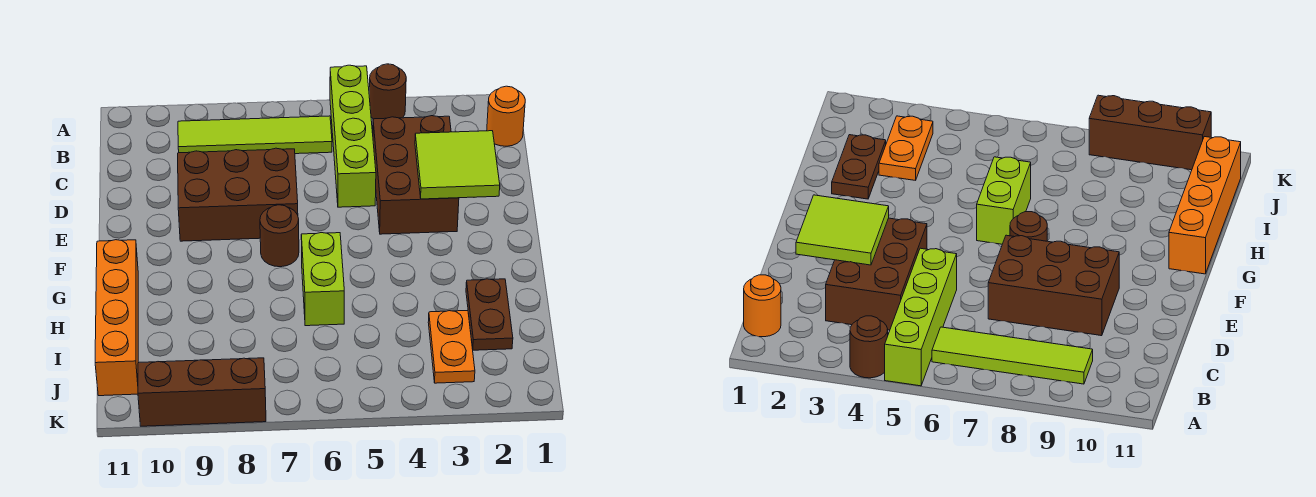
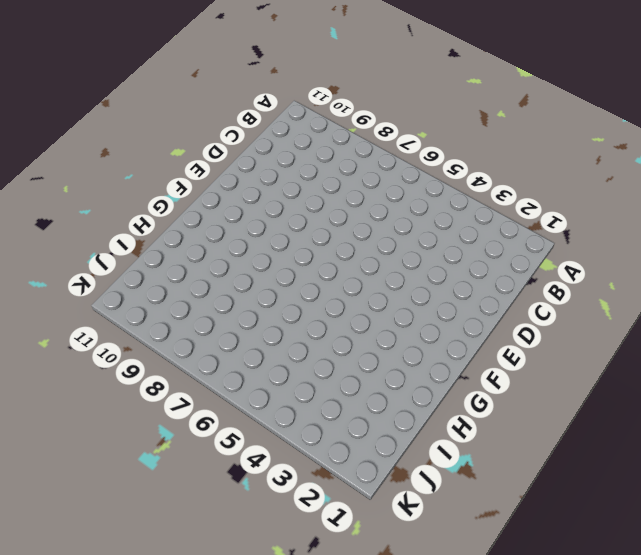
none -> brown 1x1 round brick [369,64,406,119]
none -> lime 1x4 brick [330,65,376,207]
none -> orange 1x1 round brick [487,86,525,146]

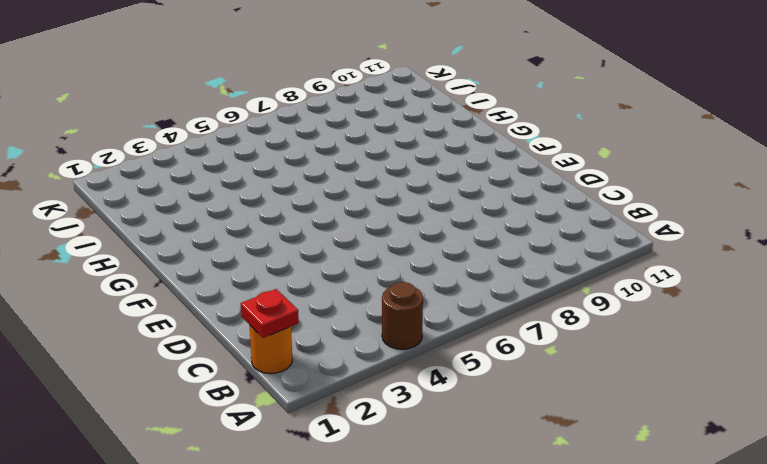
red 1x1 plate [241,289,299,338] -> none
none -> lime 1x4 brick [330,65,376,207]
none -> lime 1x4 tile [178,116,332,154]
none -> brown 2x3 brick [373,116,459,234]

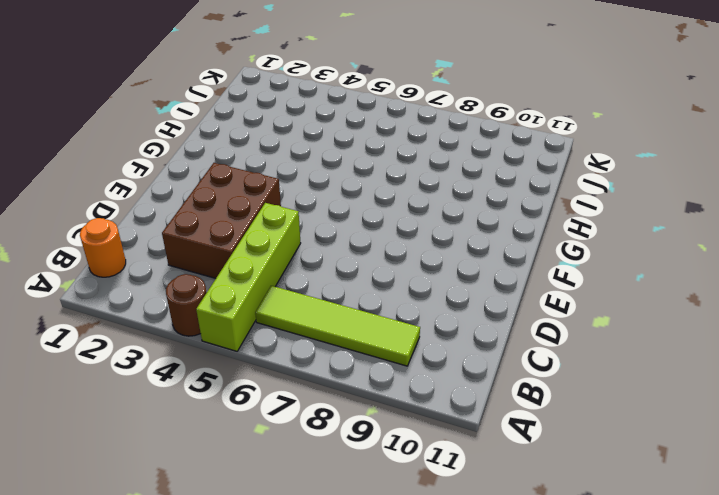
none -> brown 2x3 brick [178,148,298,241]
none -> brown 1x1 round brick [260,205,299,267]
none -> lime 1x2 brick [301,233,344,326]

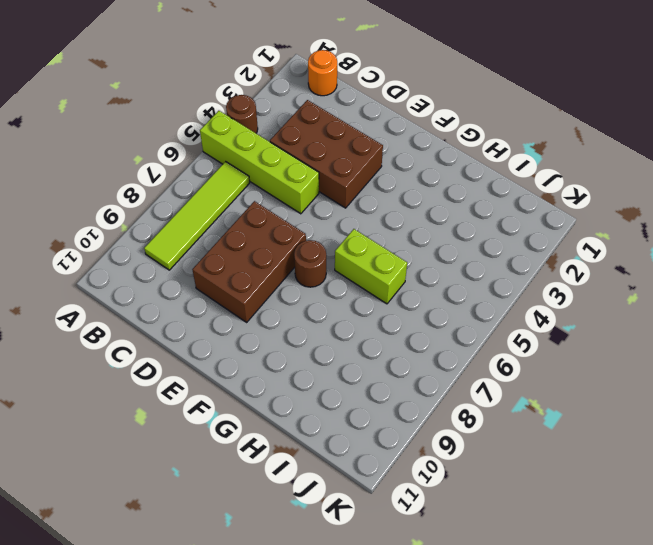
none -> orange 1x4 brick [95,240,138,396]
none -> brown 1x2 plate [466,279,513,350]
none -> orange 1x2 plate [428,310,475,383]

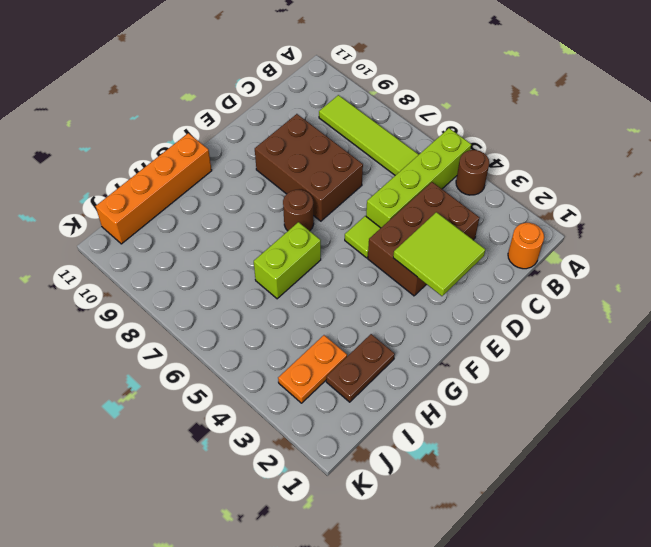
lime 1x1 tile [345,216,380,258] -> none
none -> brown 1x3 brick [138,358,266,426]

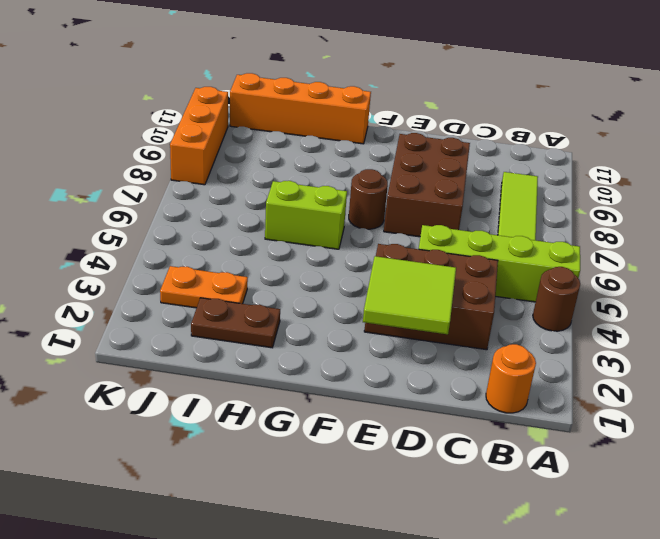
orange 1x3 brick [170,87,228,185] -> brown 1x3 brick [138,358,266,426]

